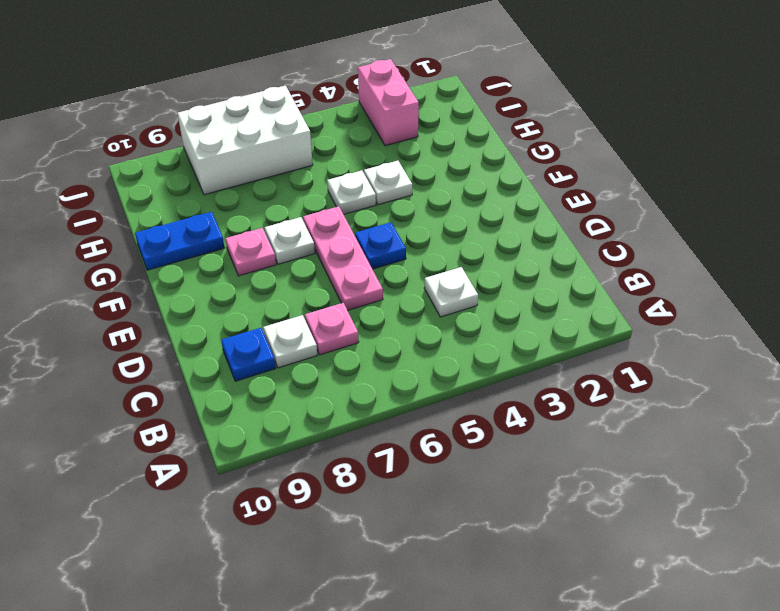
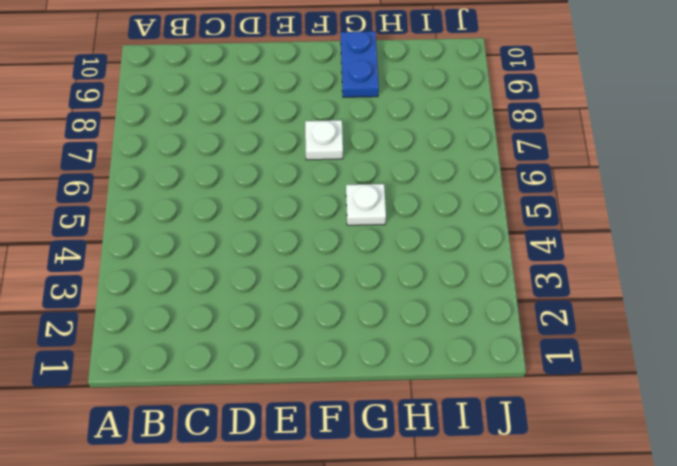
none -> white 1x1 plate [424,267,478,317]
none -> pink 1x1 plate [305,303,359,355]
none -> white 1x1 plate [263,315,317,368]

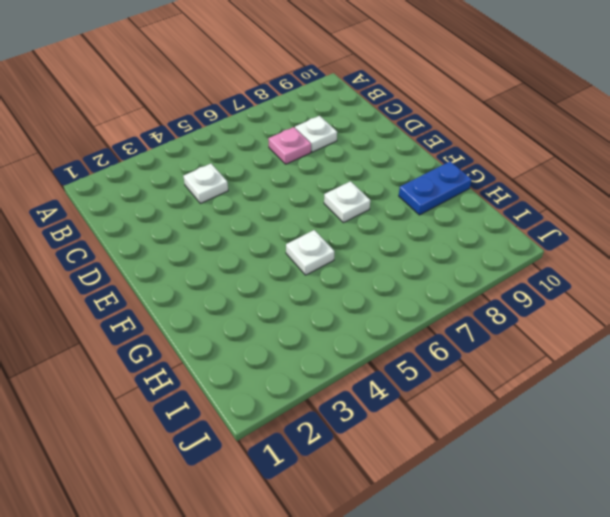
none -> blue 1x1 plate [221,328,276,381]
none -> pink 1x3 plate [303,206,383,310]
none -> blue 1x1 plate [355,222,406,269]

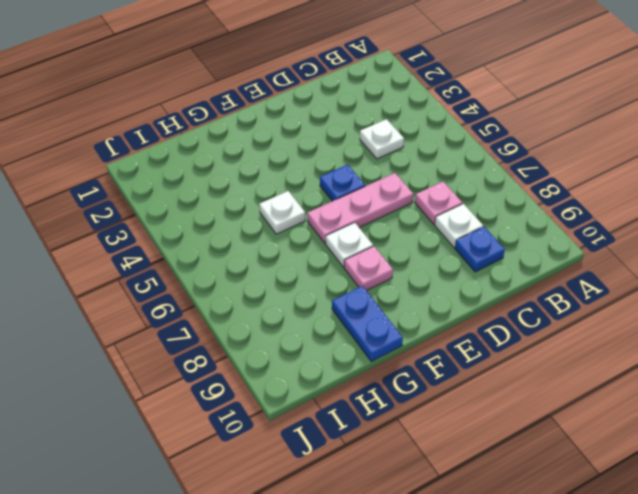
none -> white 1x1 plate [364,161,412,205]
none -> pink 1x2 brick [358,59,419,146]
none -> white 2x3 brick [178,86,313,195]

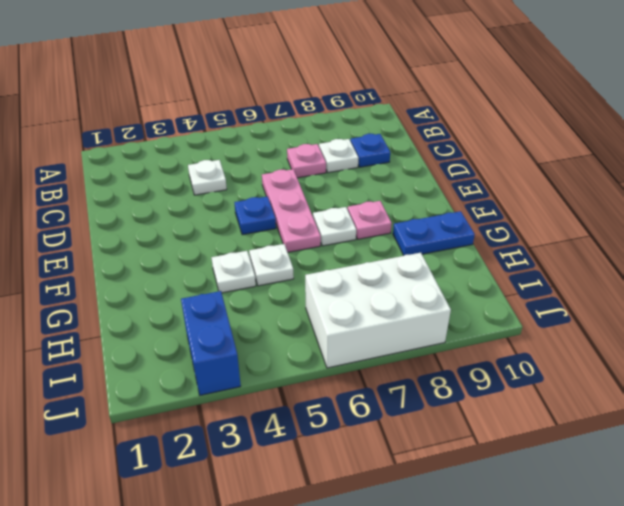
blue 1x2 brick [181,291,241,395] -> pink 1x2 brick [358,59,419,146]

